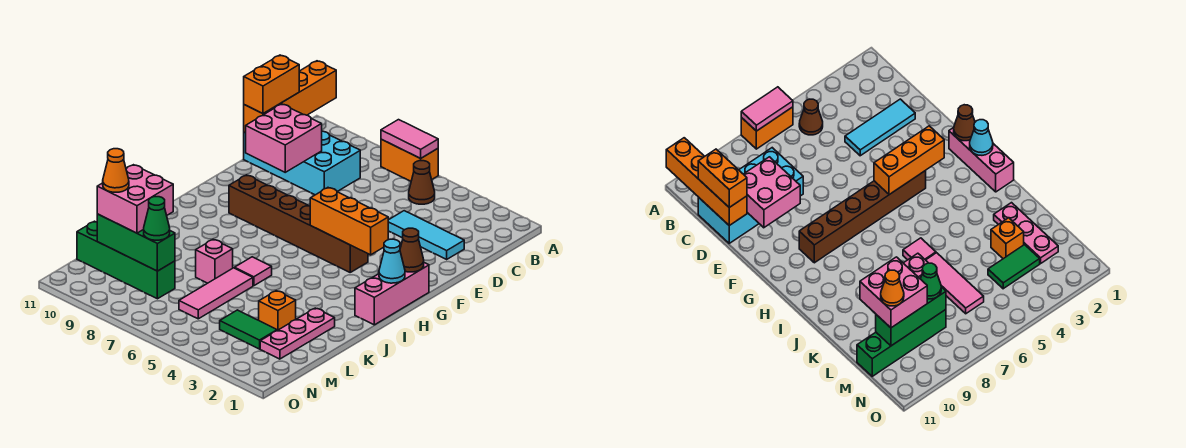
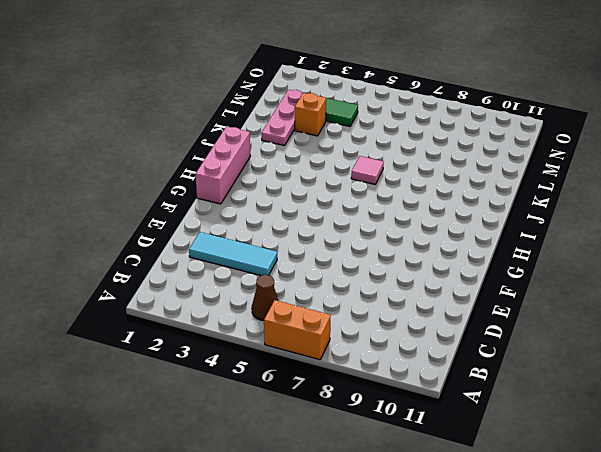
none -> cyan 2x4 brick [244,131,360,195]
none -> brown 1x6 brick [229,175,368,272]
none -> pink 1x3 tile [179,268,253,319]

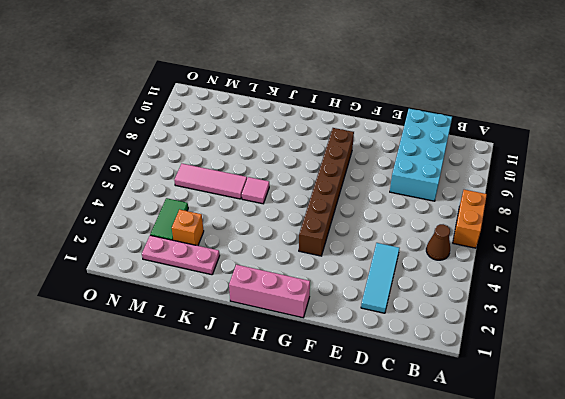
none -> pink 1x1 brick [196,239,233,283]
none -> green 1x4 brick [77,221,175,299]
none -> pink 1x2 tile [381,120,438,158]

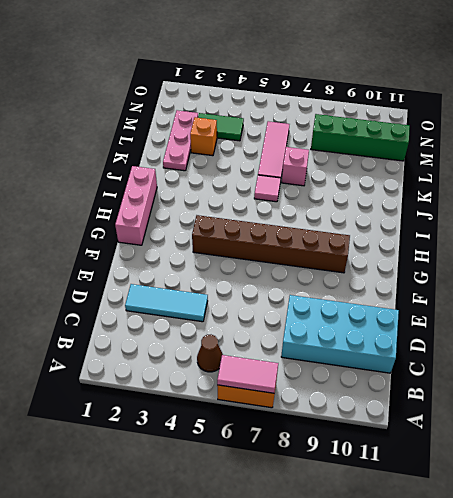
none -> orange 1x4 brick [244,61,336,133]
none -> pink 2x2 brick [246,104,322,172]
none -> brown 1x1 cone [400,228,424,272]

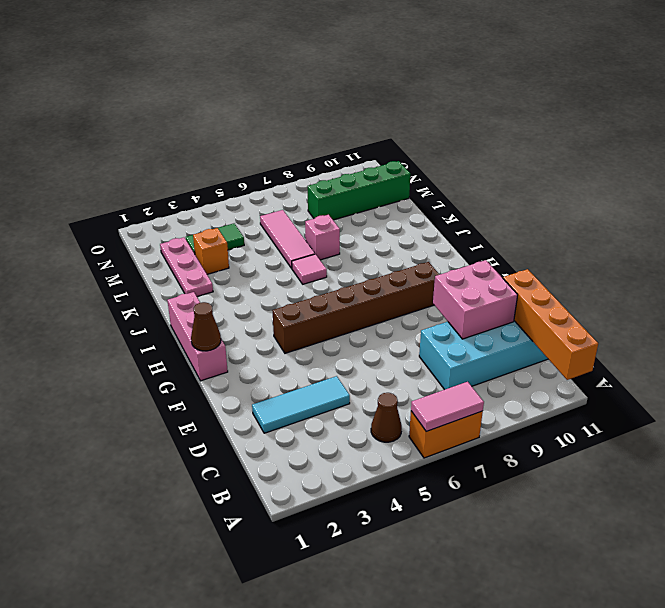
none -> orange 1x3 brick [310,188,388,255]
none -> cyan 1x1 cone [379,239,405,283]
none -> green 1x3 brick [97,214,175,271]

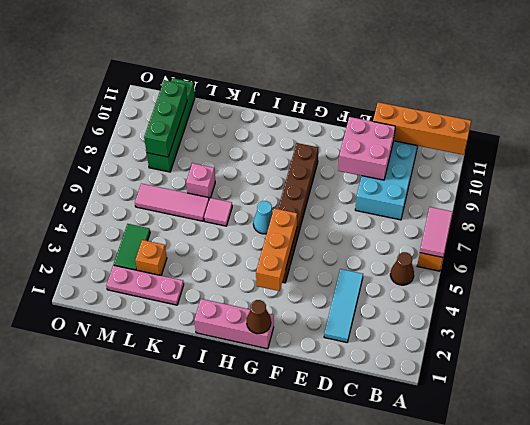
cyan 1x1 cone [253,201,273,234] -> cyan 1x1 cone moved to [379,239,405,283]
none -> orange 1x2 brick [244,55,299,114]
none -> pink 2x2 brick [97,165,173,233]
none -> green 1x1 cone [144,197,170,240]

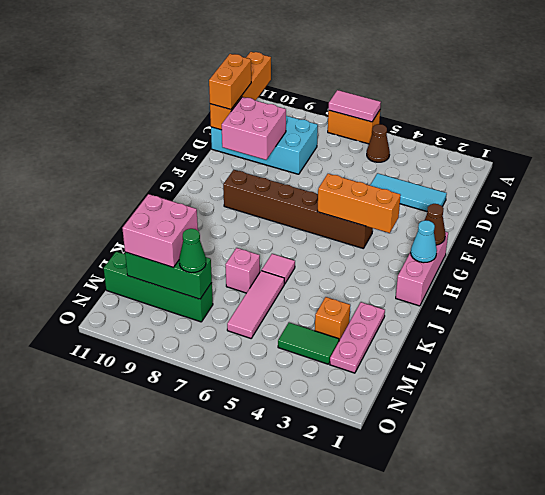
none -> orange 1x1 cone [103,149,129,192]

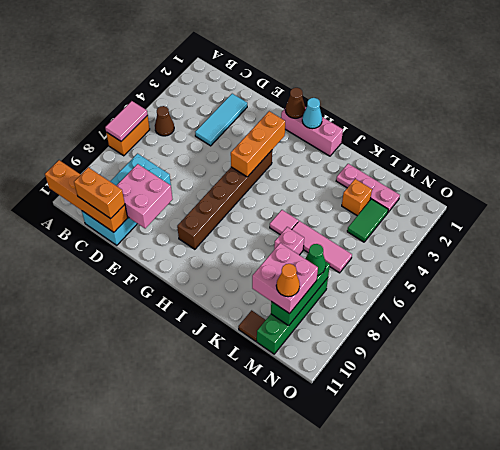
brown 1x1 tile [238,310,265,341] -> none

